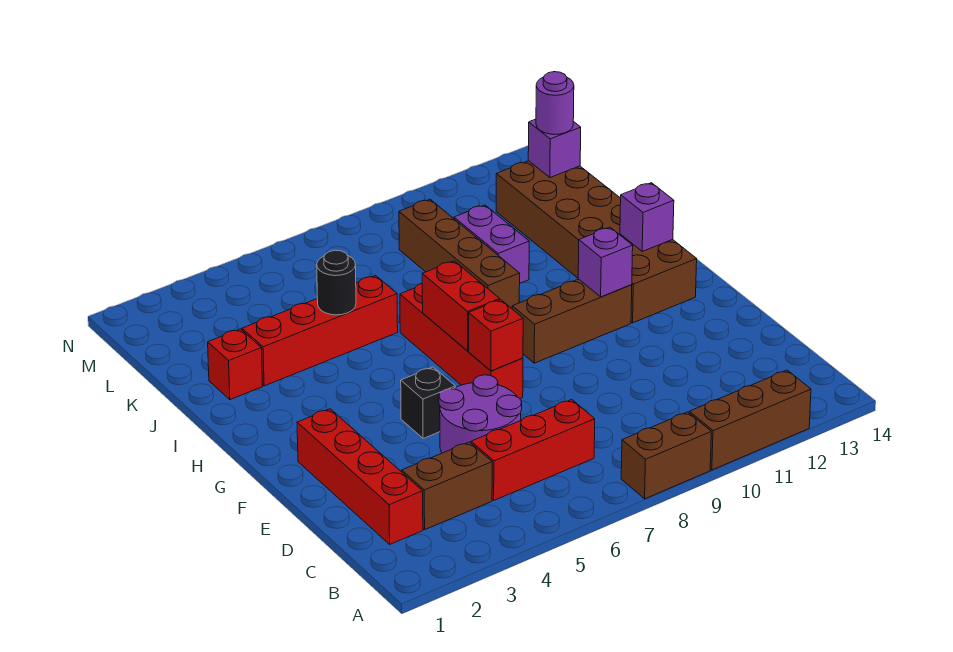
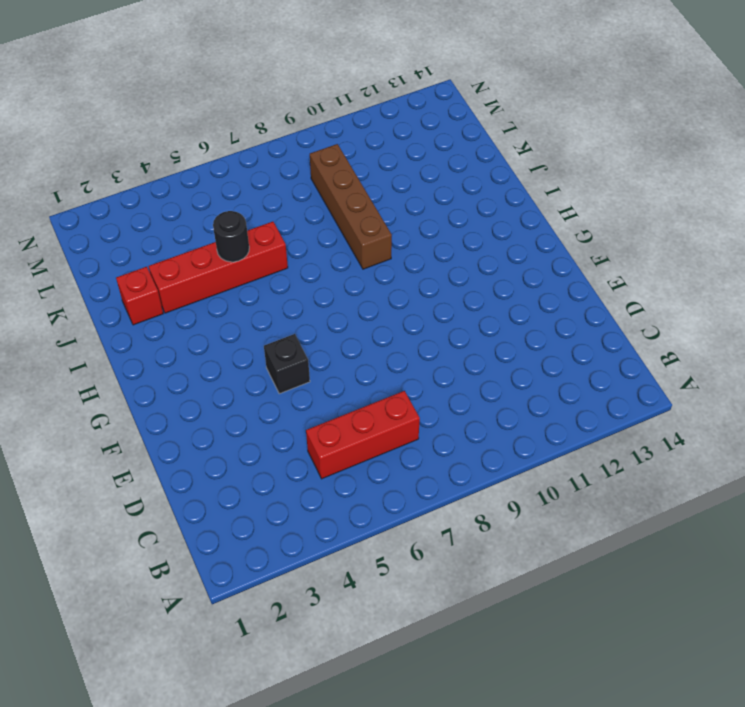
none -> brown 1x2 brick [621,412,711,499]
none -> brown 1x3 brick [689,370,811,470]
none -> red 1x4 brick [297,409,423,544]

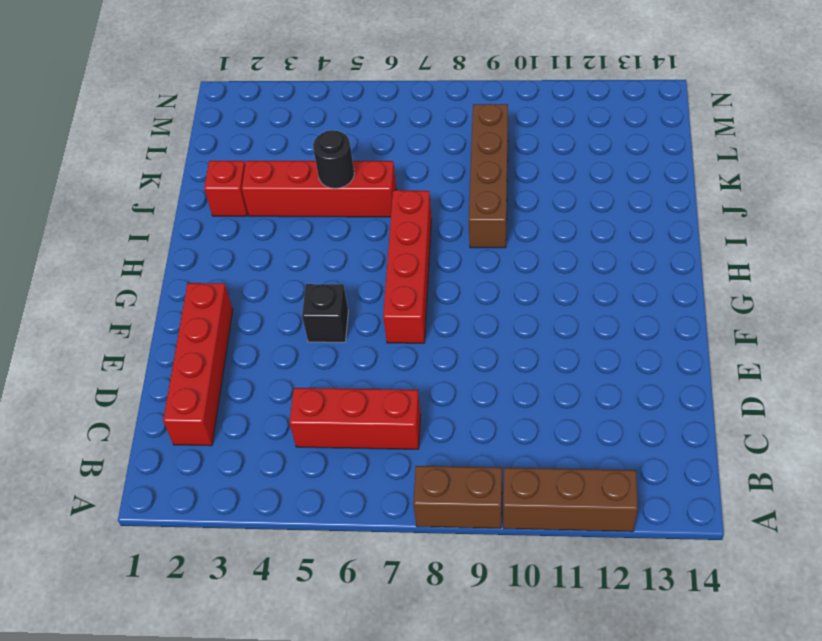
none -> brown 1x2 brick [402,442,492,530]
none -> purple 2x2 round brick [439,375,522,453]
none -> brown 1x3 brick [512,279,632,363]

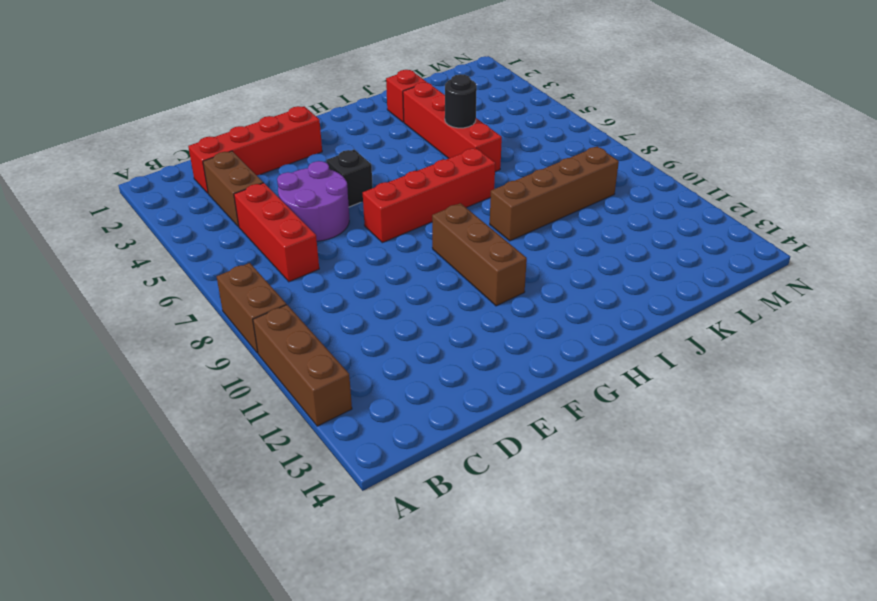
none -> brown 2x6 brick [496,161,697,323]
none -> purple 1x2 brick [454,205,529,283]
none -> red 1x1 brick [469,300,523,371]

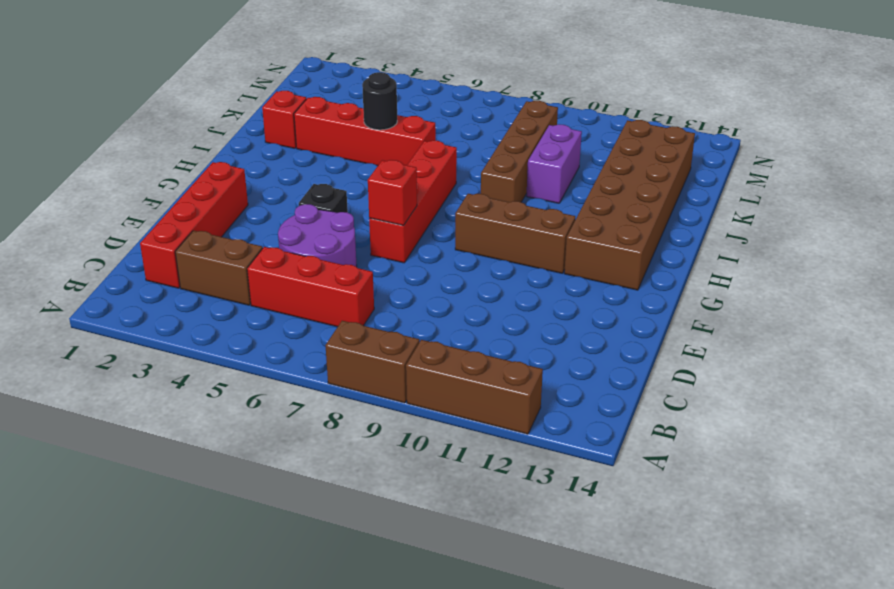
none -> red 1x2 brick [422,261,500,351]
none -> purple 1x1 brick [578,227,633,297]
none -> purple 1x1 brick [620,183,674,251]

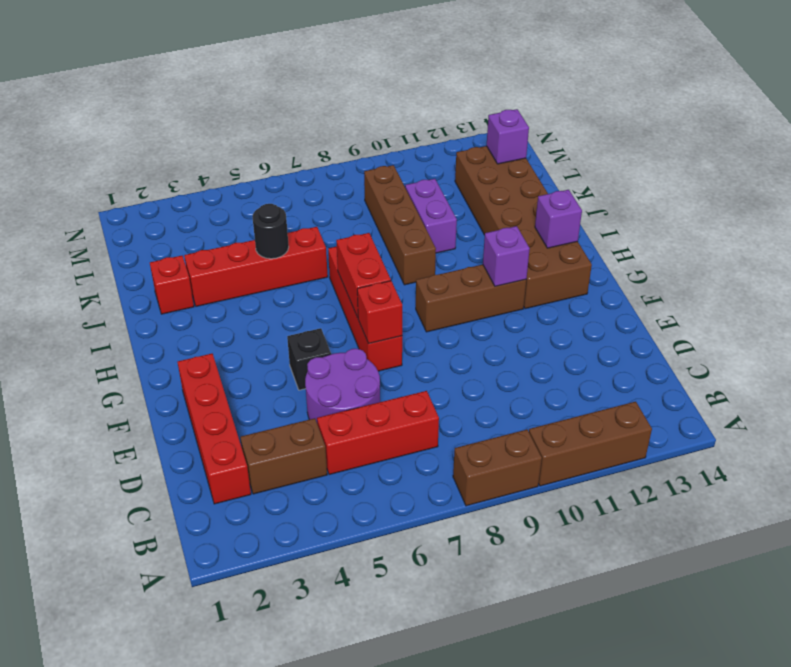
none -> purple 1x1 round brick [536,72,574,135]

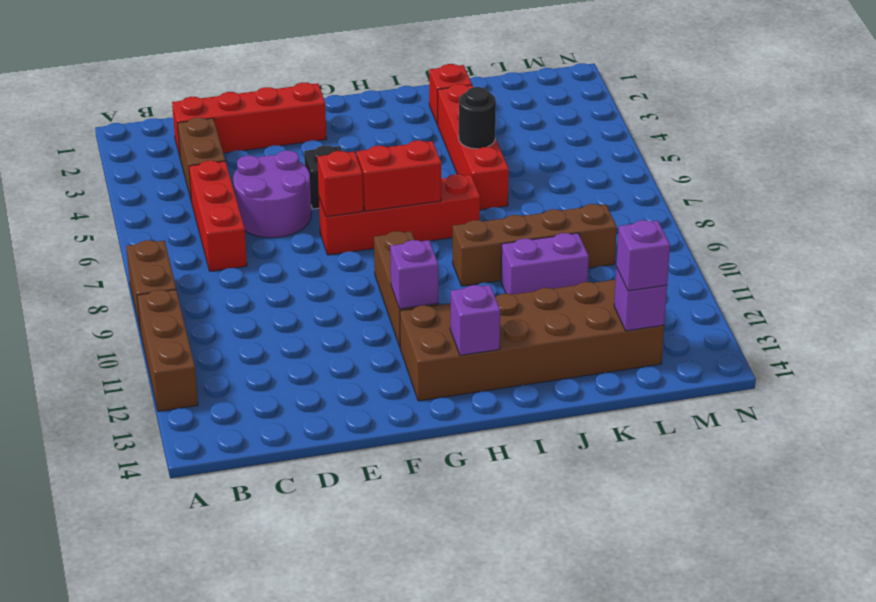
purple 1x1 brick [616,220,670,291] -> purple 1x1 round brick [536,72,574,135]

